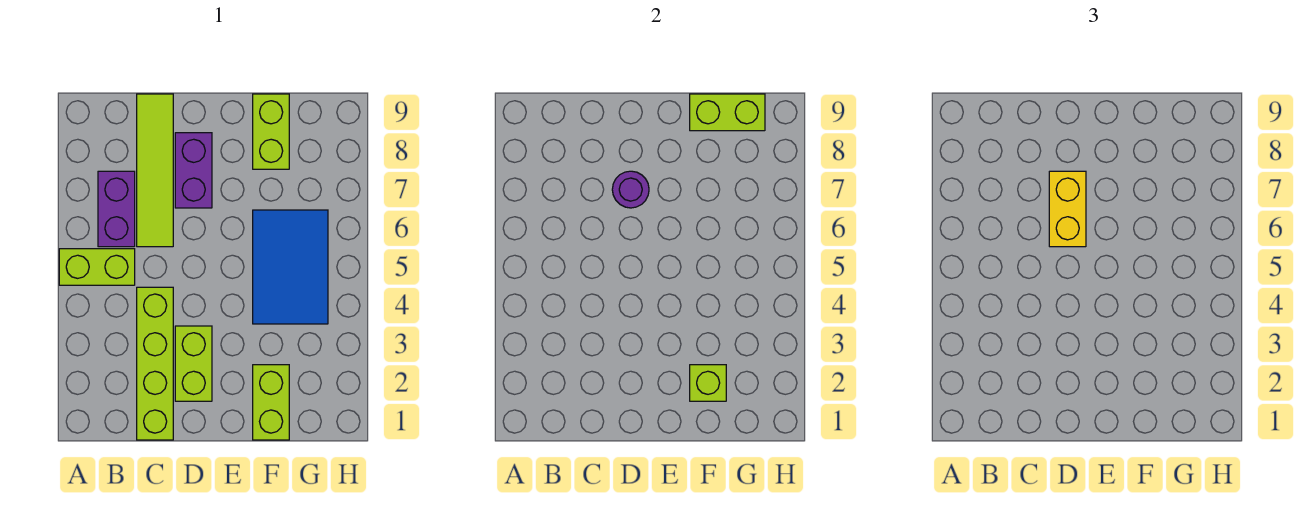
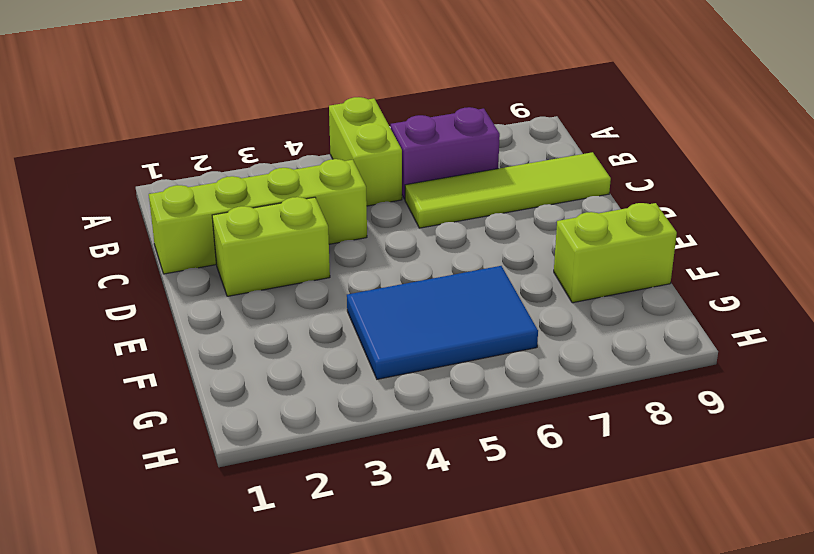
none -> purple 1x2 brick [175,133,212,208]
none -> lime 1x2 brick [253,365,289,440]
none -> purple 1x1 round brick [612,171,649,208]

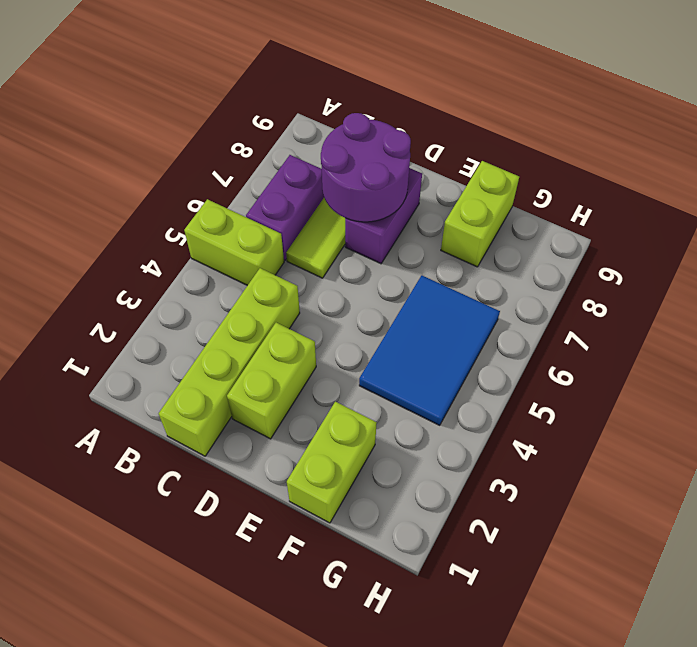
purple 2x2 round brick [321,113,411,222] -> purple 1x1 round brick [612,171,649,208]
none -> lime 1x1 brick [690,365,726,401]
none -> lime 1x2 brick [690,94,765,131]
none -> yellow 1x2 brick [1049,171,1086,247]

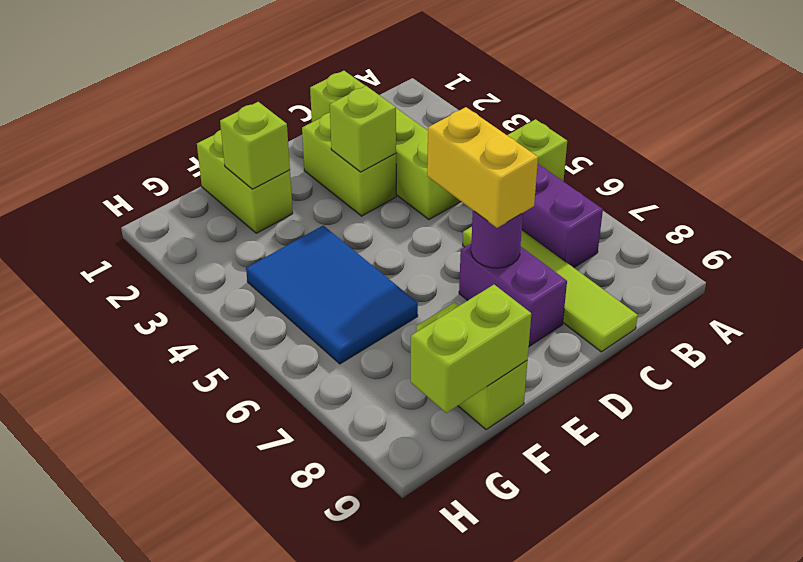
lime 1x1 brick [330,86,396,172] -> none

